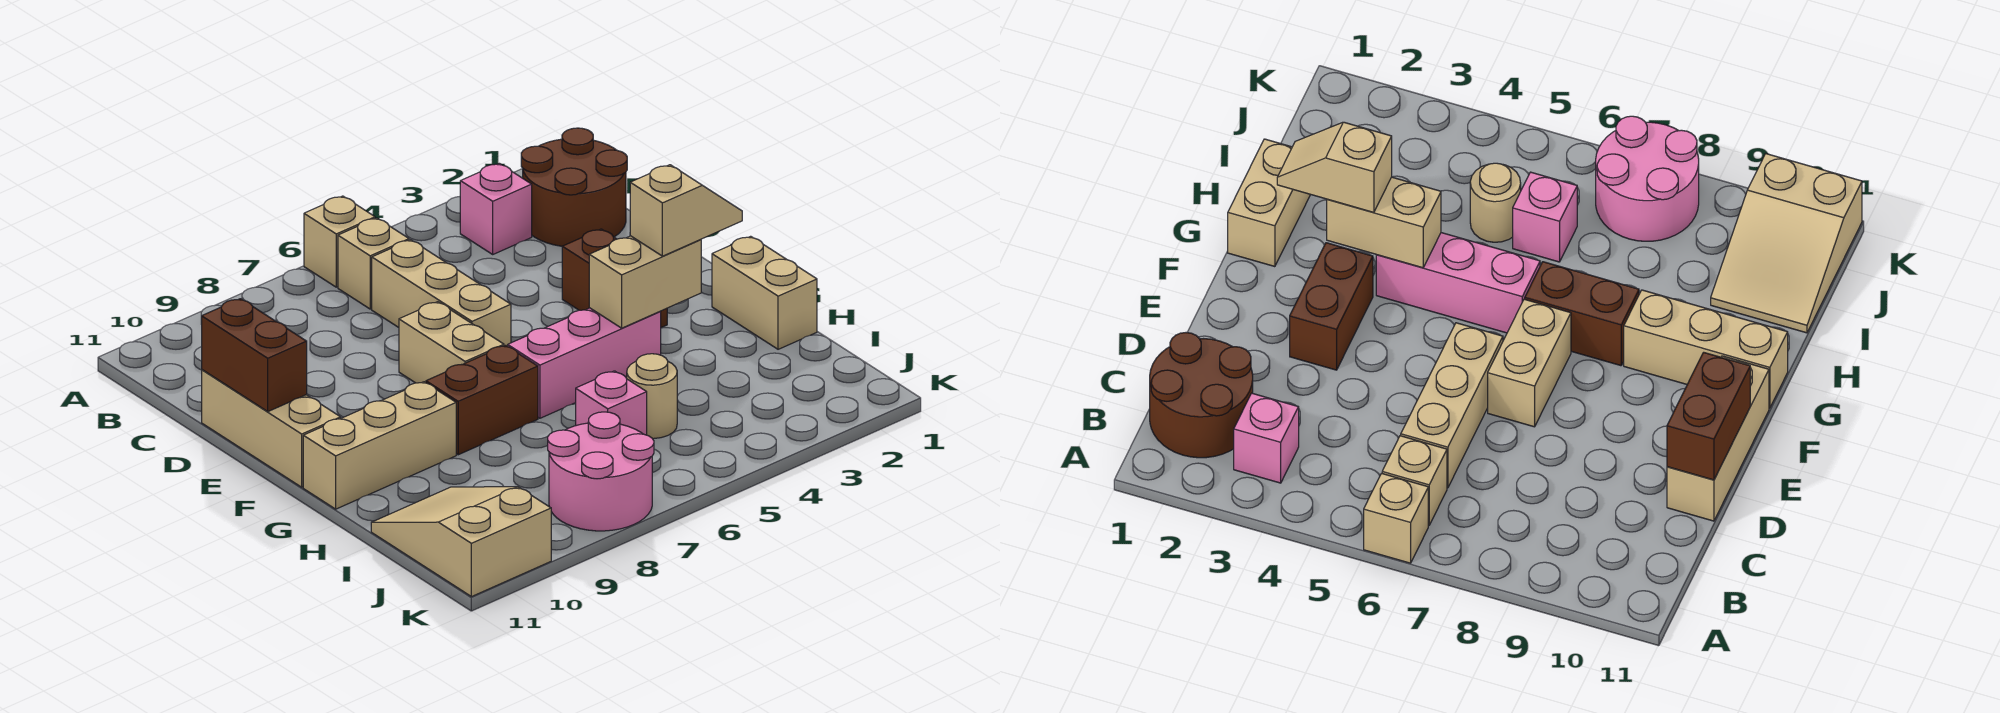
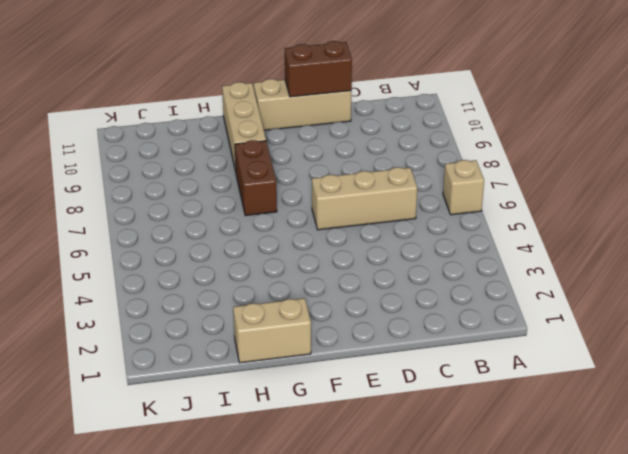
none -> brown 2x2 round brick [521,128,627,246]
none -> pink 1x1 brick [460,163,532,254]
none -> tan 1x1 brick [338,218,409,309]

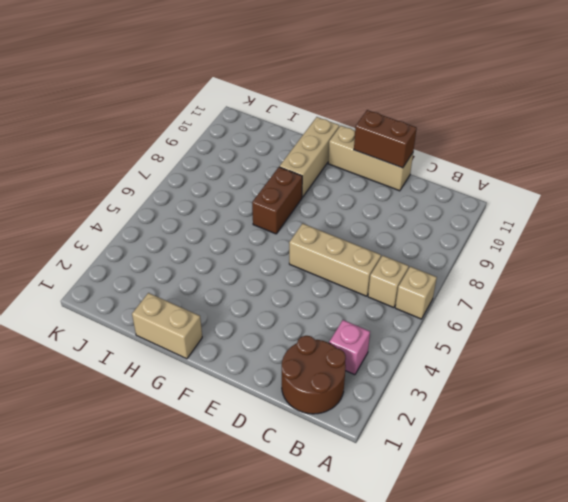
none -> brown 1x2 brick [562,229,667,328]
none -> tan 1x2 brick [399,302,504,383]
none -> pink 1x3 brick [508,308,661,418]

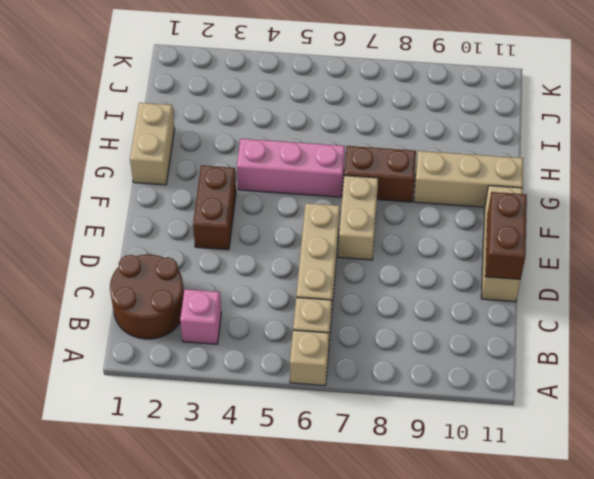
none -> tan 1x1 round brick [627,354,677,439]
none -> pink 1x1 brick [576,371,647,435]
none -> tan 2x3 slope [371,487,551,597]

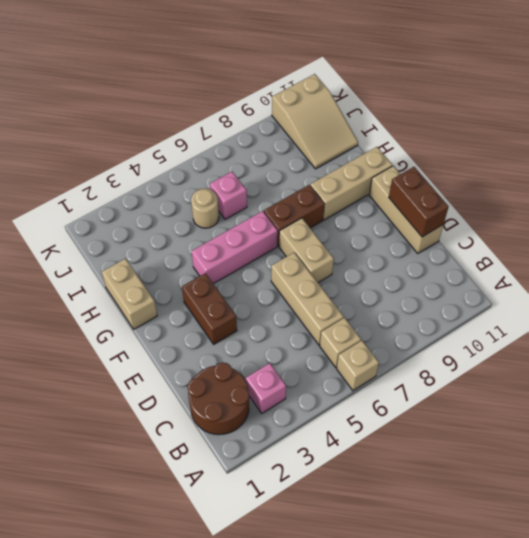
none -> pink 2x2 round brick [548,412,654,531]
none -> tan 1x2 brick [589,236,701,328]
none -> tan 1x2 slope [630,165,742,256]

